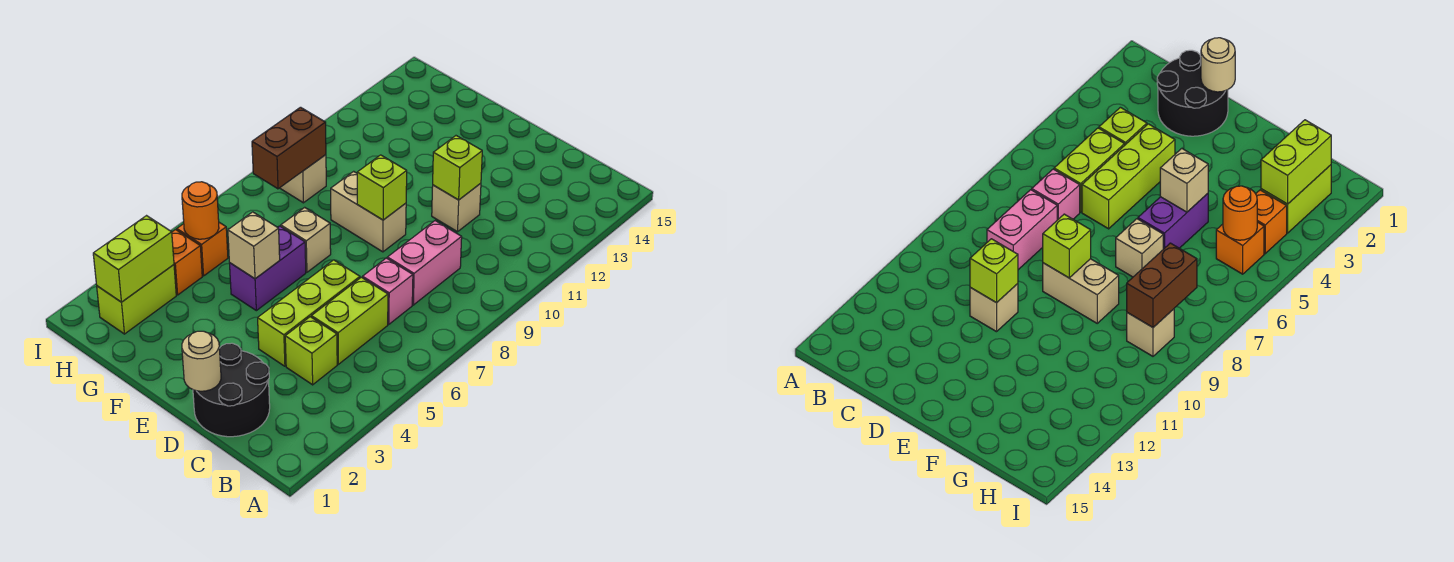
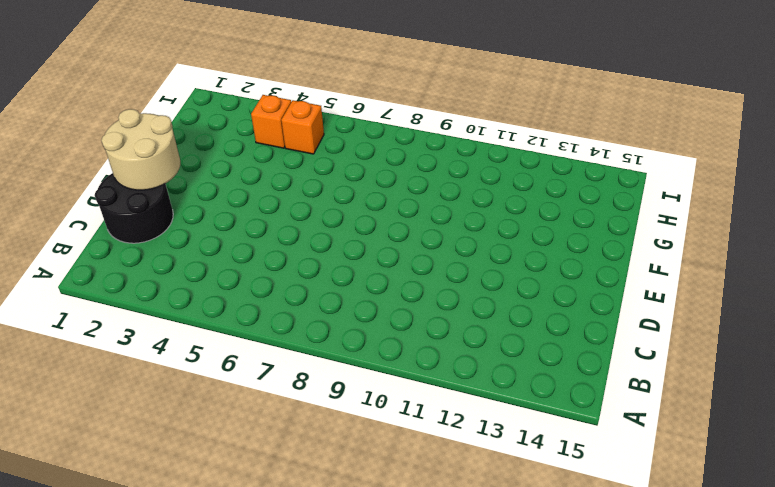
tan 2x2 round brick [101,109,180,190] -> tan 1x1 round brick [182,331,221,391]
none -> lime 1x1 brick [285,317,337,385]
none -> lime 1x2 brick [311,277,388,364]
none -> pink 1x1 brick [363,258,413,324]

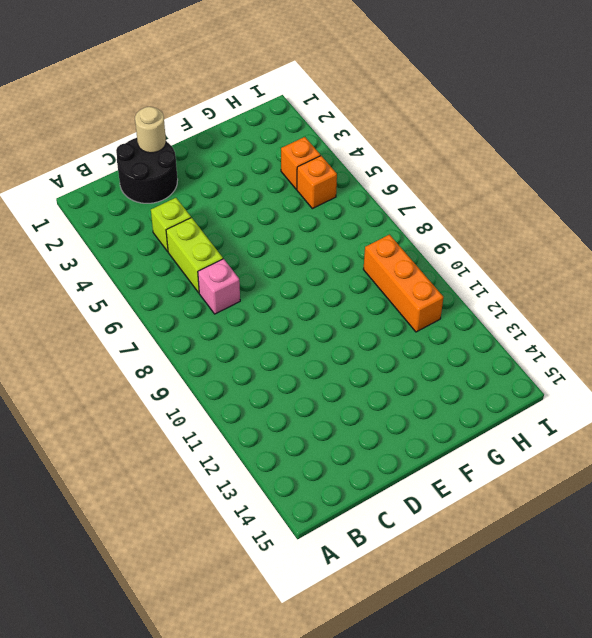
orange 1x3 brick [363,235,443,332] -> tan 1x1 brick [280,155,326,203]
none -> pink 1x2 brick [387,221,462,305]
none -> lime 1x3 brick [258,260,360,366]
none -> tan 1x1 brick [432,183,481,232]

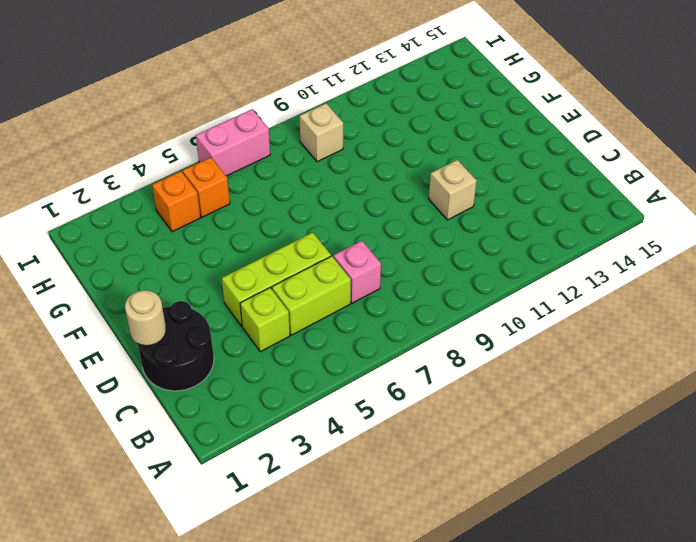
pink 1x2 brick [196,109,270,176] -> pink 1x2 brick moved to [387,221,462,305]
none -> tan 1x2 brick [331,171,406,252]
none -> purple 1x2 brick [230,226,306,311]
none -> tan 1x1 brick [281,207,331,272]

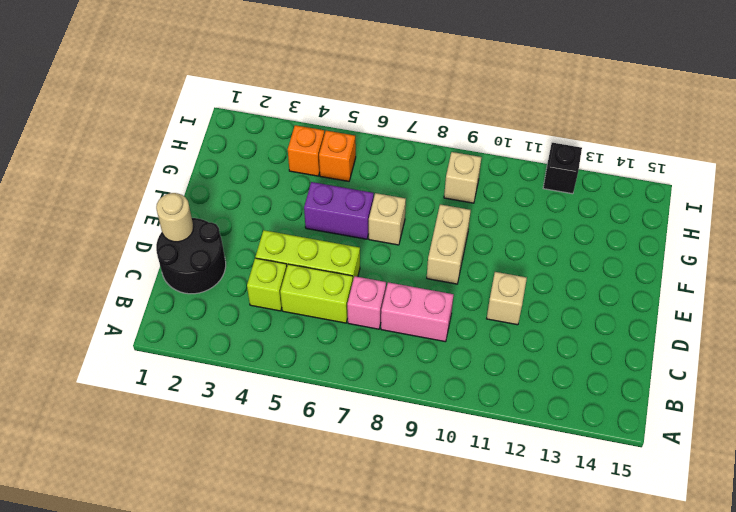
black 1x1 brick [543,143,582,194] -> none
none -> lime 1x2 brick [97,265,176,334]
none -> lime 1x1 brick [433,136,482,200]
none -> lime 1x1 brick [357,155,407,220]

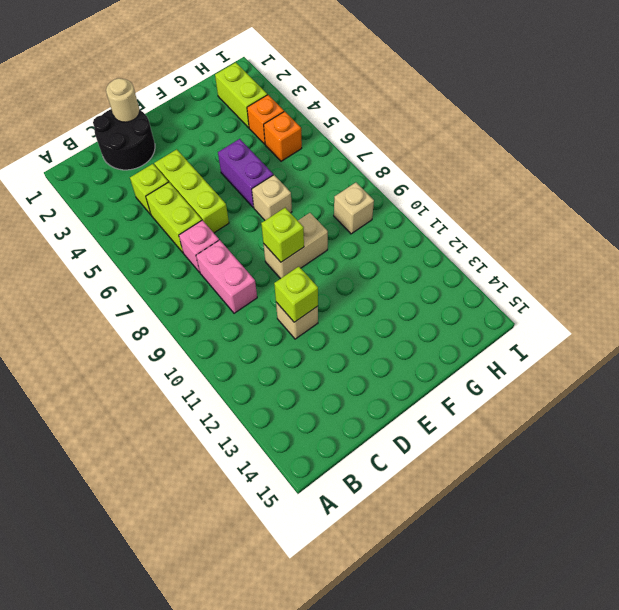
none -> tan 1x1 brick [228,212,280,279]
none -> lime 1x2 brick [93,216,174,302]
none -> orange 1x1 round brick [182,182,219,239]

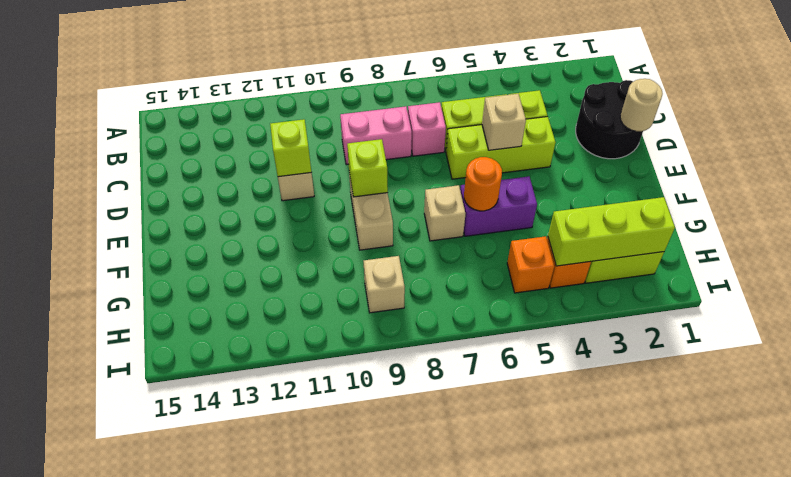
tan 1x1 brick [482,94,526,150] -> tan 1x1 brick moved to [228,212,280,279]
orange 1x1 round brick [464,157,502,211] -> orange 1x1 round brick moved to [182,182,219,239]
lime 1x3 brick [548,197,675,266] -> lime 1x2 brick [93,216,174,302]
none -> brown 1x2 brick [252,107,326,189]

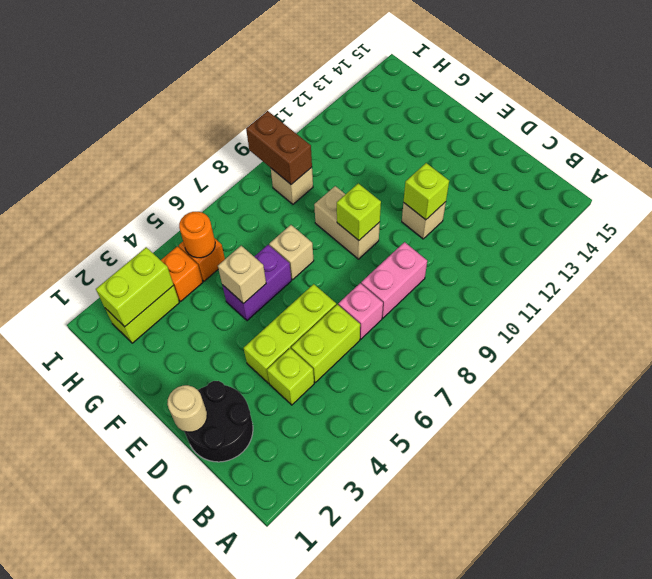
brown 1x2 brick [246,111,312,185] -> brown 1x2 brick turned to [252,107,326,189]

